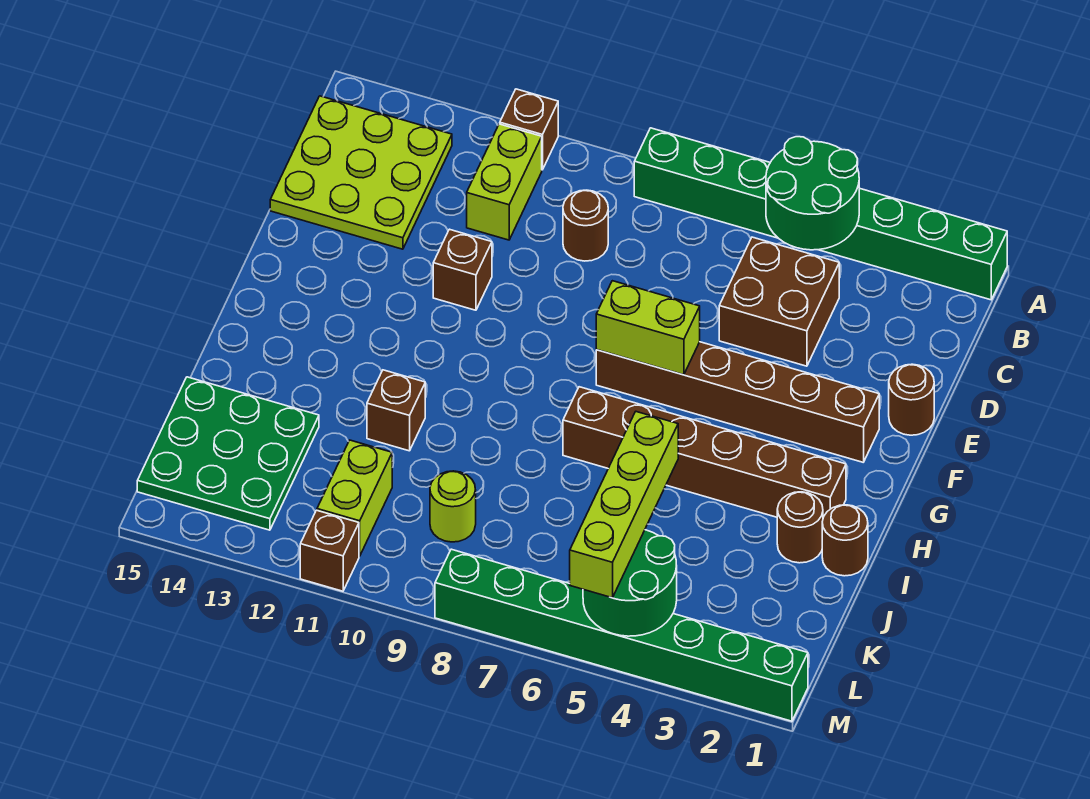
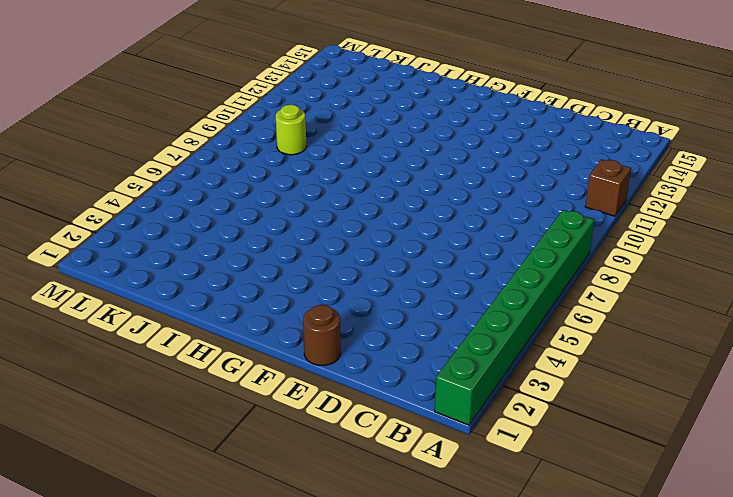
none -> lime 1x2 brick [467,124,542,240]
none -> lime 3x3 plate [270,96,452,249]
none -> brown 2x2 brick [719,237,839,366]

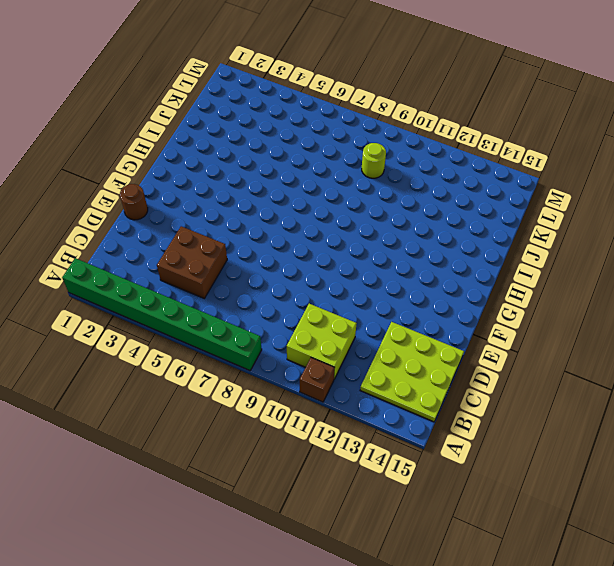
lime 2x2 brick [287,303,357,379] -> lime 1x2 brick [467,124,542,240]
none -> brown 1x1 round brick [563,190,608,261]
none -> brown 1x1 brick [433,229,492,310]
none -> brown 1x6 brick [596,342,879,462]

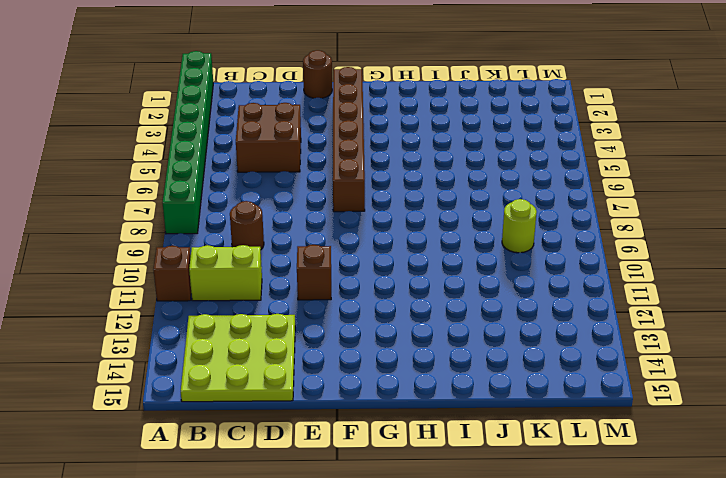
none -> brown 1x6 brick [563,387,846,517]
none -> brown 1x1 round brick [822,505,868,576]
none -> brown 1x1 round brick [777,492,823,563]

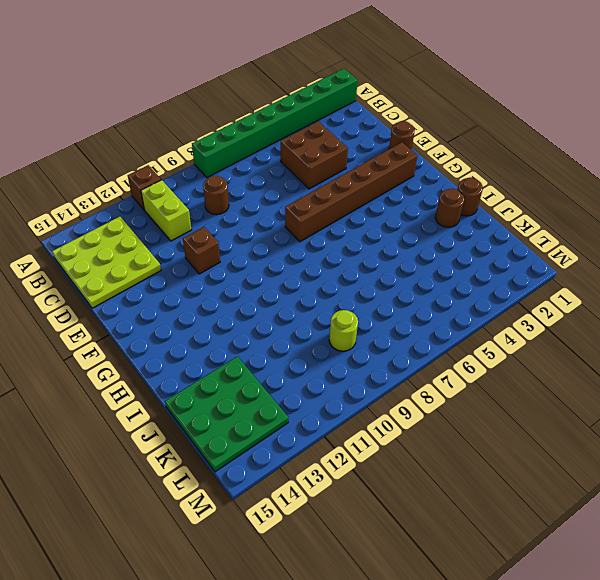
none -> brown 1x6 brick [563,387,846,517]
none -> brown 1x1 brick [367,370,425,451]
none -> lime 1x2 brick [317,440,392,556]

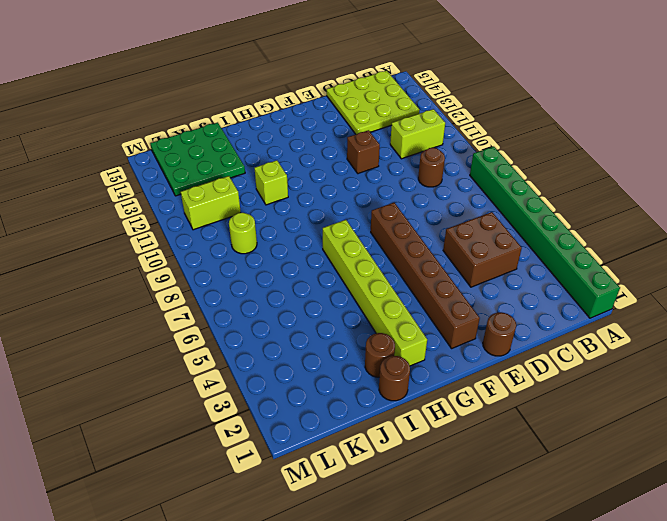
lime 1x6 brick [323,220,427,366] -> brown 1x6 brick [563,387,846,517]
lime 1x1 brick [254,160,288,205] -> brown 1x1 brick [367,370,425,451]
none -> brown 1x1 brick [500,89,558,170]
none -> green 1x8 brick [435,549,808,721]
none -> brown 1x1 brick [300,510,359,591]

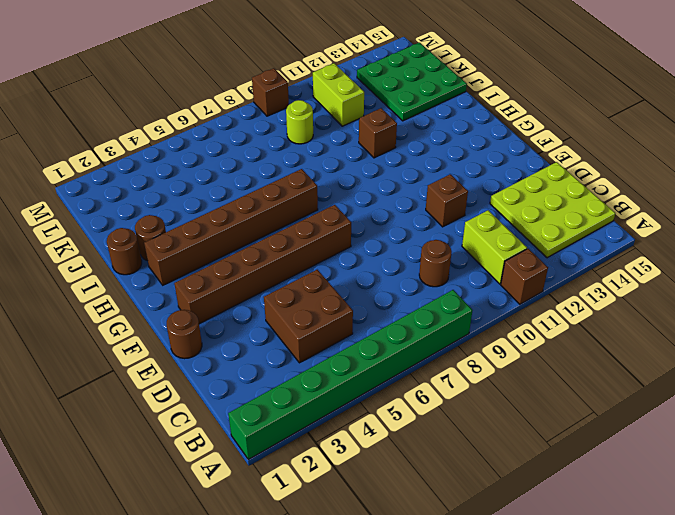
brown 1x1 brick [252,68,289,116] -> brown 1x1 brick moved to [300,510,359,591]
none -> green 1x8 brick [435,549,808,721]
none -> green 2x2 round brick [766,137,859,250]
none -> lime 1x2 brick [596,281,700,375]

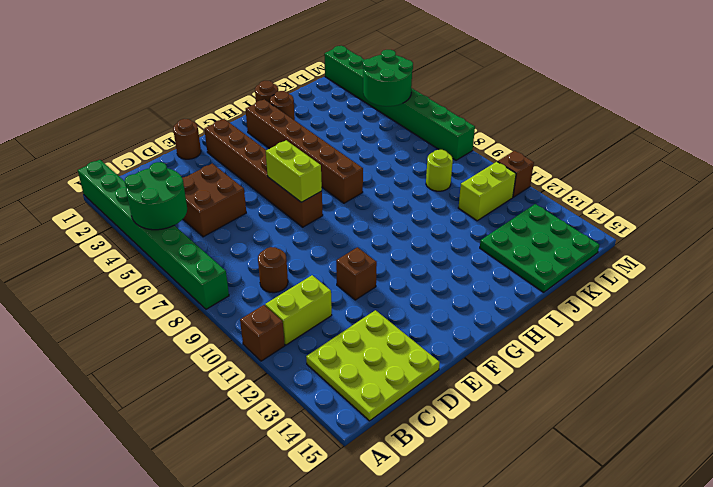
none -> brown 1x1 brick [367,370,425,451]
none -> lime 1x4 brick [570,412,678,598]

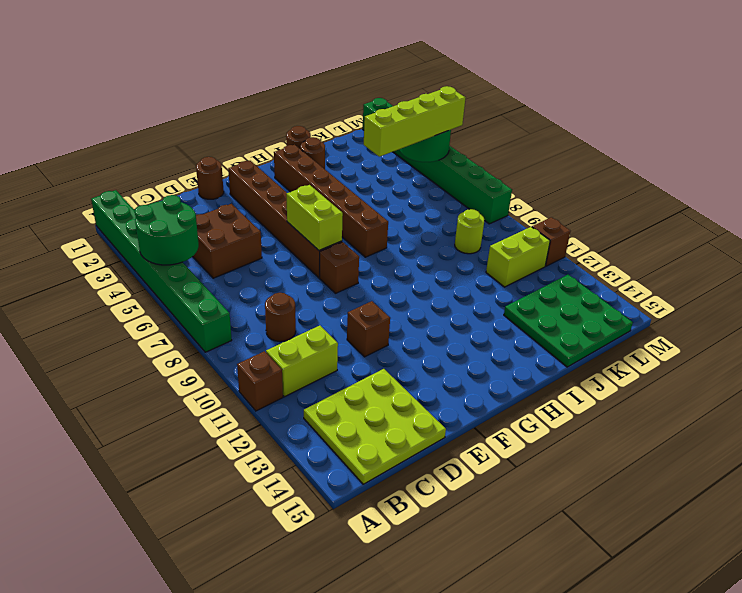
brown 1x1 brick [320,242,359,293] -> brown 1x1 brick moved to [367,370,425,451]

